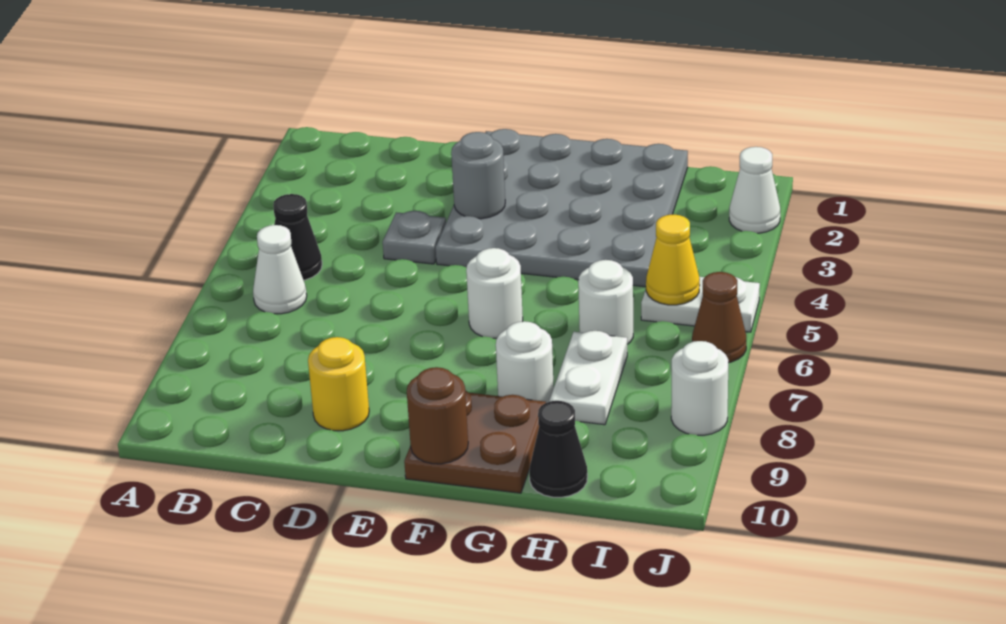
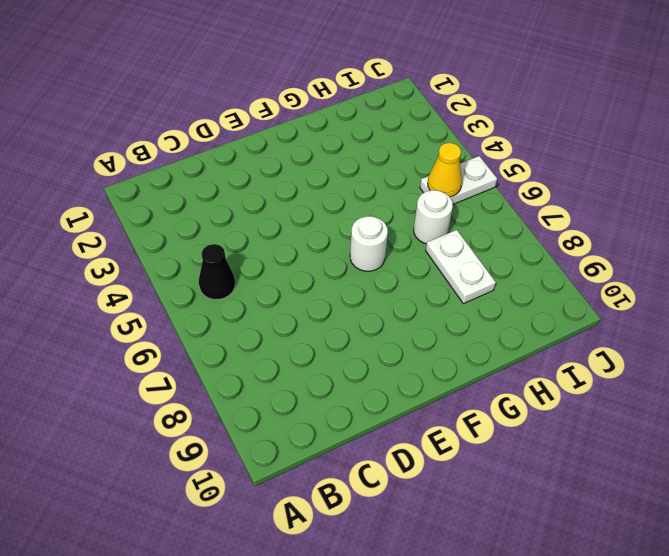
none -> white 1x1 cone [253,225,307,314]
none -> grey 1x1 plate [383,211,446,264]
none -> yellow 1x1 round brick [308,337,369,431]

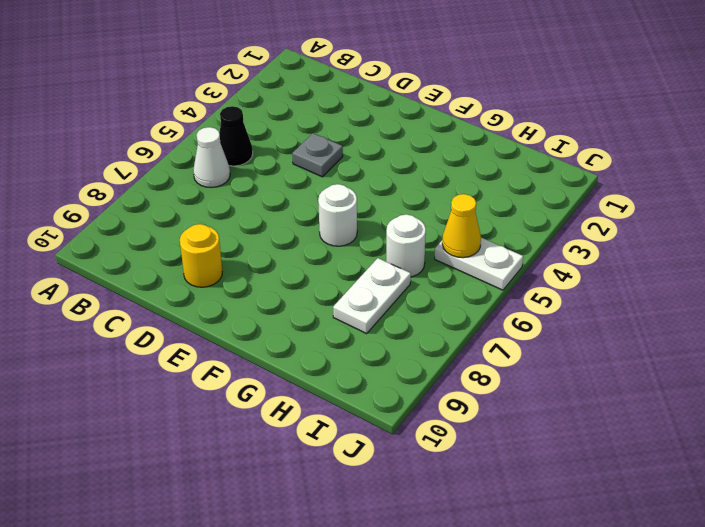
none -> grey 4x4 plate [436,129,688,287]
none -> brown 2x2 plate [404,390,546,493]
none -> white 1x1 round brick [496,321,554,403]

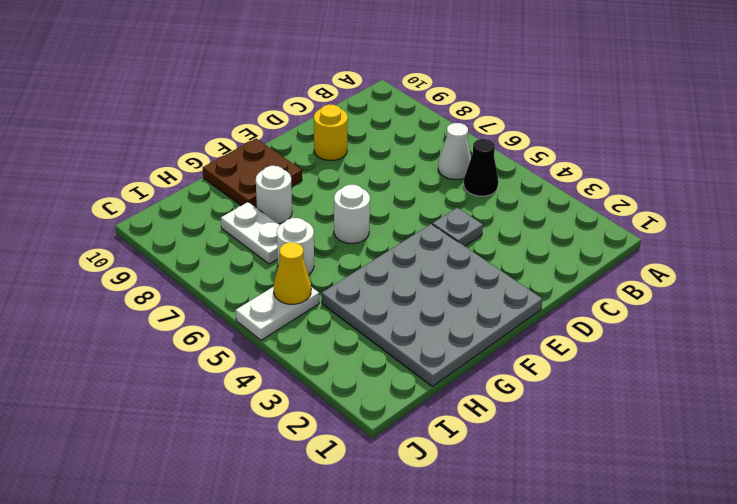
none -> black 1x1 cone [529,401,587,497]
none -> white 1x1 cone [729,147,780,233]
none -> brown 1x1 cone [692,272,746,363]

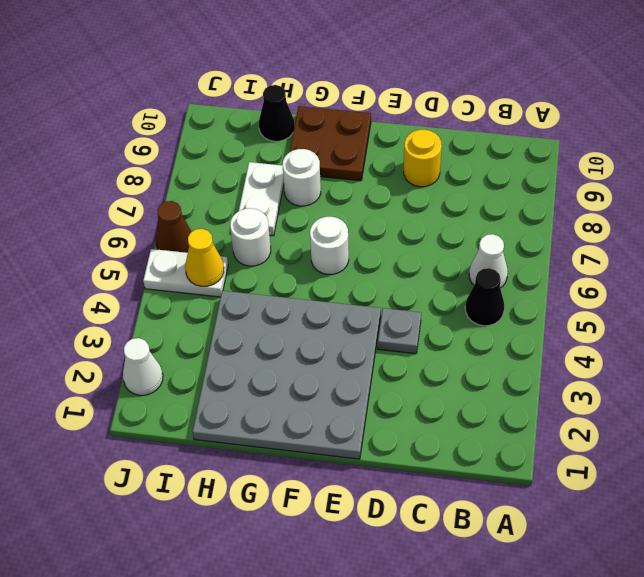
none -> white 1x1 round brick [671,341,728,435]
none -> grey 1x1 round brick [451,132,505,219]
none -> brown 1x1 round brick [407,367,468,464]

